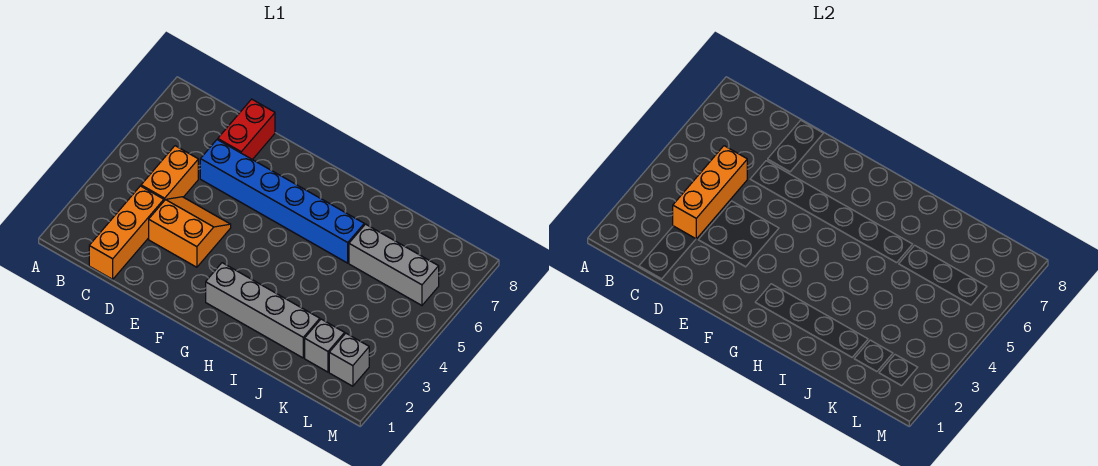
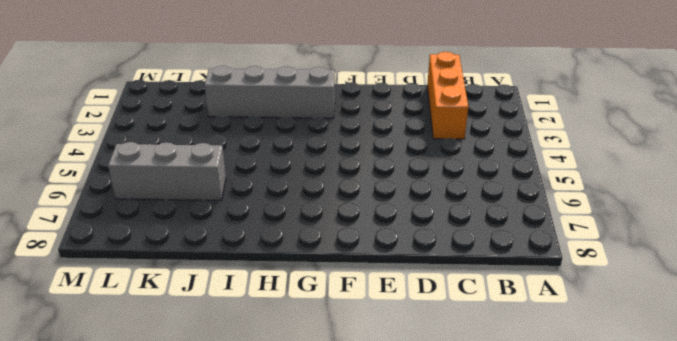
none -> orange 1x2 brick [141,146,198,201]
none -> orange 2x2 slope [149,197,231,267]

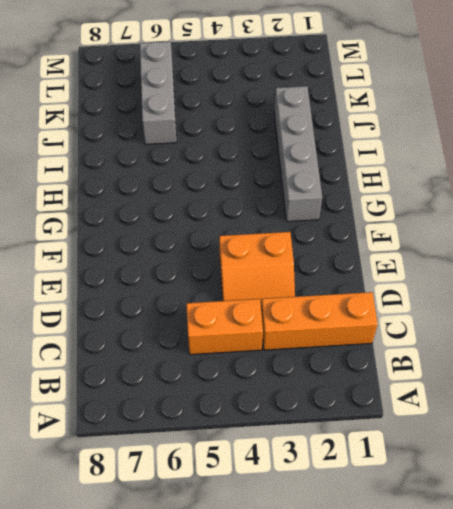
orange 2x2 slope [219,232,295,304] -> orange 2x2 slope turned to [149,197,231,267]
none -> blue 1x6 brick [200,140,364,263]
none -> red 1x2 brick [218,99,275,160]

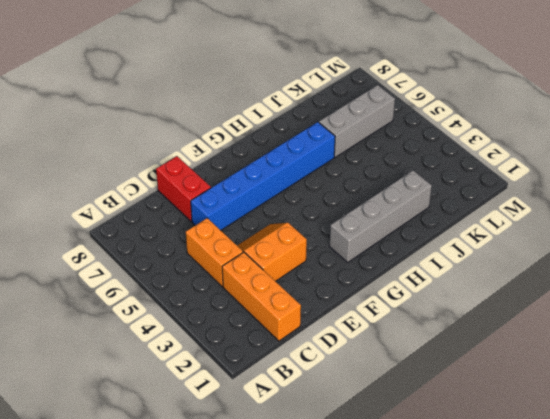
none -> grey 1x1 brick [305,319,345,372]
none -> grey 1x1 brick [329,333,369,386]

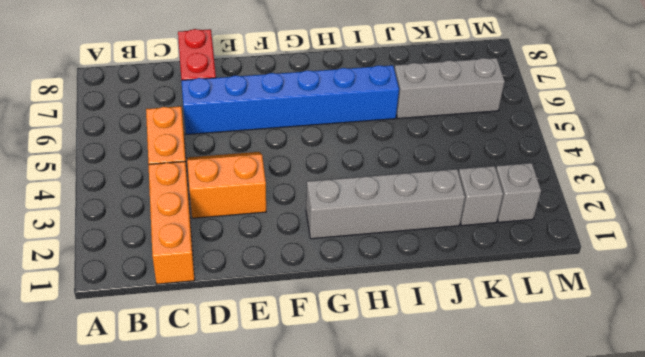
none -> orange 1x3 brick [673,146,747,239]

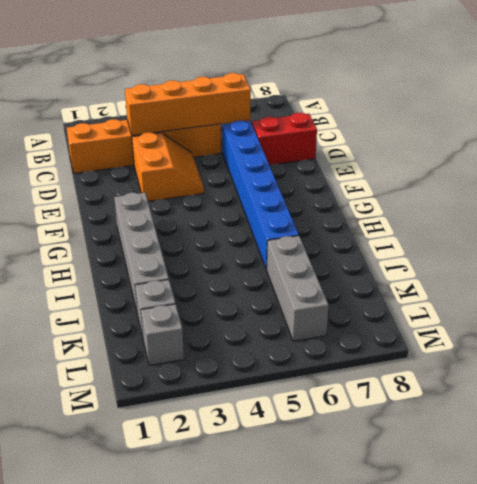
orange 1x4 brick [125,73,251,135] -> orange 1x3 brick [673,146,747,239]

